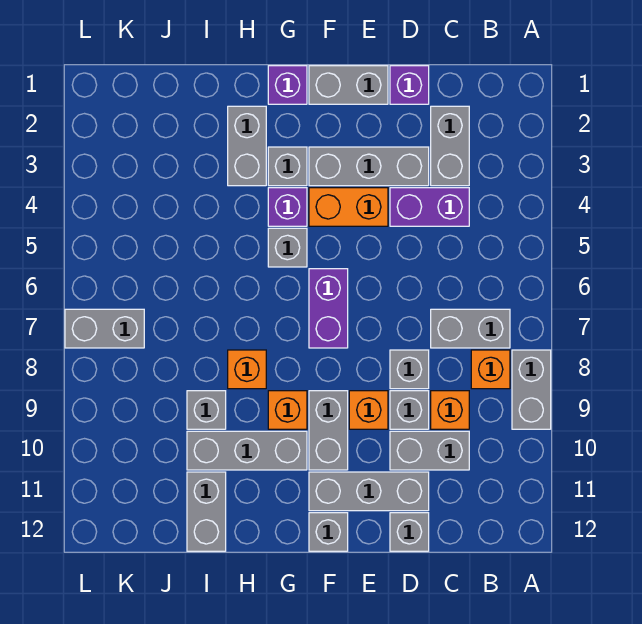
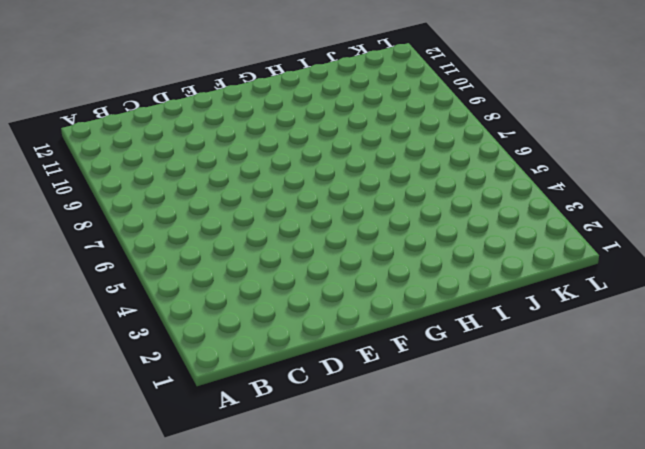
none -> grey 1x2 brick [512,350,551,429]
none -> grey 1x2 brick [431,309,510,348]
none -> orange 1x1 brick [471,350,510,389]
none -> grey 1x2 brick [431,106,469,186]

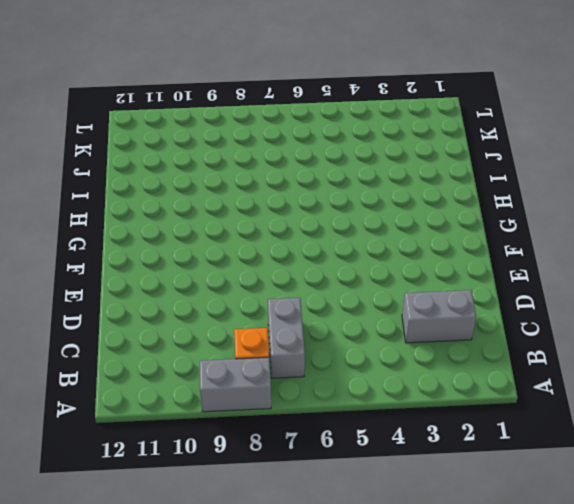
none -> purple 1x2 brick [390,188,469,226]
none -> orange 1x1 brick [431,391,469,429]
none -> grey 1x2 brick [390,431,469,470]
none -> purple 1x1 brick [390,66,429,104]

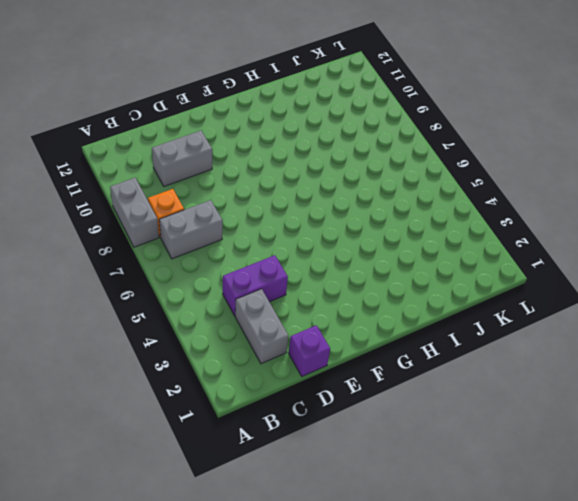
none -> orange 1x1 brick [431,391,469,429]
none -> grey 1x3 brick [309,147,429,186]
none -> grey 1x1 brick [390,350,429,389]
none -> grey 1x1 brick [390,391,429,429]

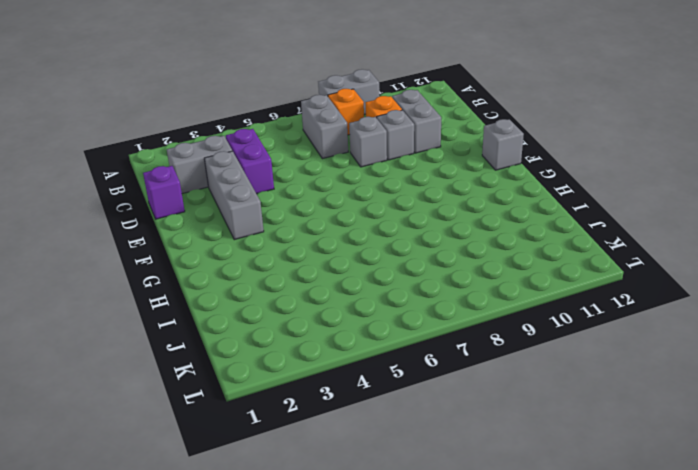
none -> grey 1x3 brick [309,472,429,511]
none -> grey 1x1 brick [390,513,429,551]
none -> grey 1x2 brick [309,66,388,104]
none -> orange 1x2 brick [309,188,388,226]

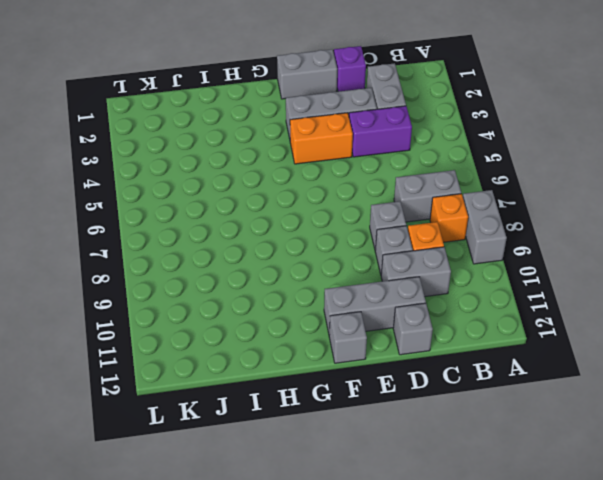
none -> orange 1x1 brick [349,391,388,429]
none -> purple 1x2 brick [309,269,348,348]
none -> grey 1x2 brick [309,391,348,470]
none -> purple 1x1 brick [268,66,307,104]

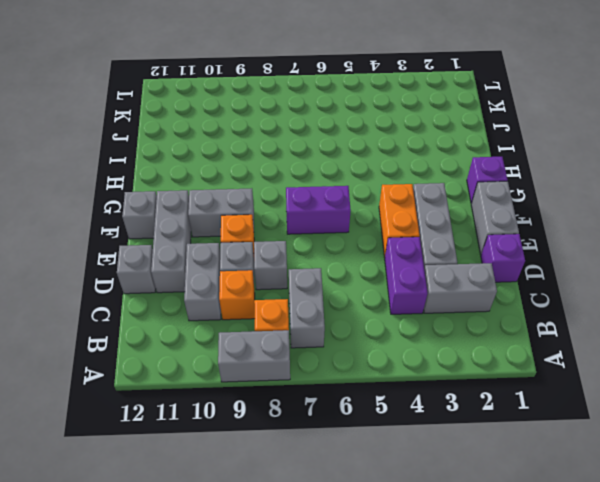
none -> grey 1x1 brick [268,147,307,186]
none -> purple 1x1 brick [268,188,307,226]
none -> grey 1x1 brick [268,228,307,267]
none -> orange 1x1 brick [268,391,307,429]

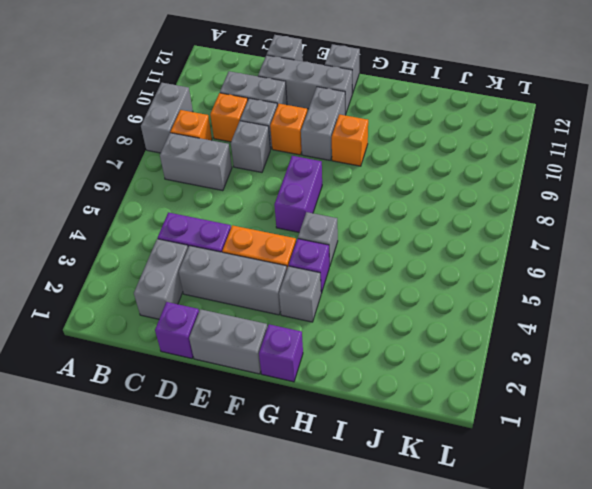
none -> grey 1x3 brick [187,431,307,470]
none -> grey 1x2 brick [228,106,266,186]
none -> orange 1x1 brick [228,350,266,389]
none -> grey 1x1 brick [187,391,226,429]

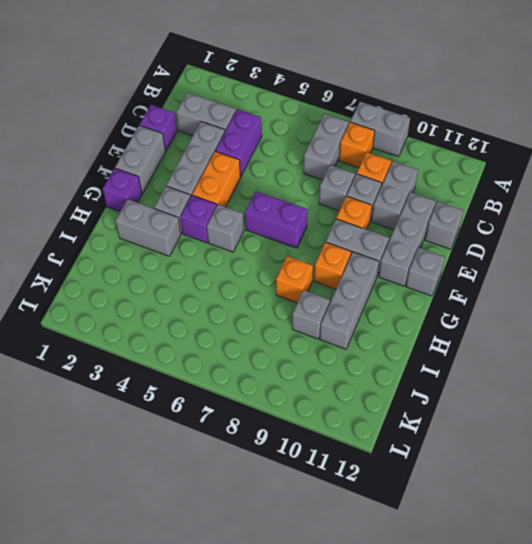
none -> grey 1x2 brick [187,472,226,551]
none -> grey 1x2 brick [65,309,144,348]

